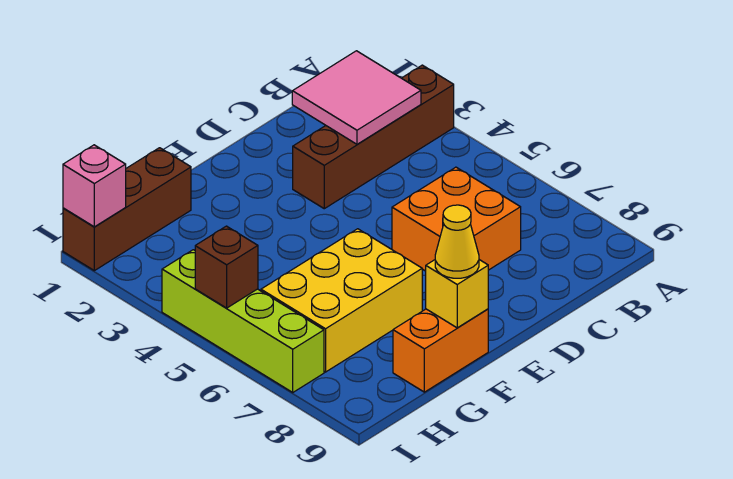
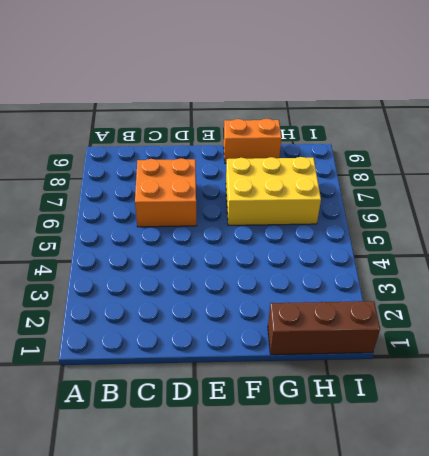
none -> brown 1x4 brick [293,65,454,209]
none -> lime 1x4 brick [162,250,324,392]

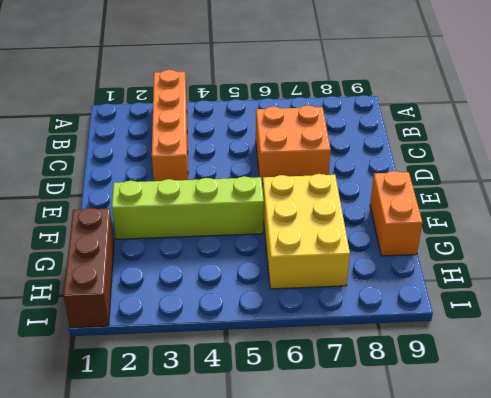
orange 1x4 brick [152,70,188,181] -> brown 1x4 brick [293,65,454,209]
lime 1x4 brick [112,177,264,239] -> lime 1x4 brick moved to [162,250,324,392]
none -> pink 2x2 tile [292,51,421,144]
none -> yellow 1x1 brick [426,260,488,328]

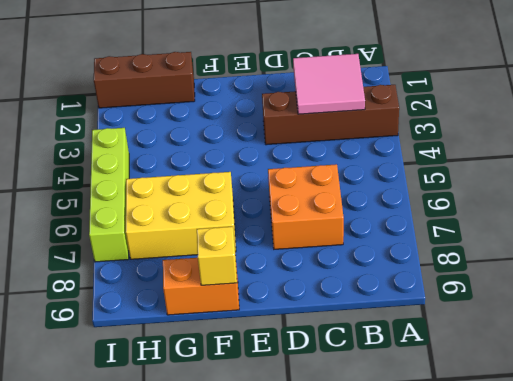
none -> pink 1x1 brick [63,145,126,227]
none -> brown 1x1 brick [195,226,258,308]

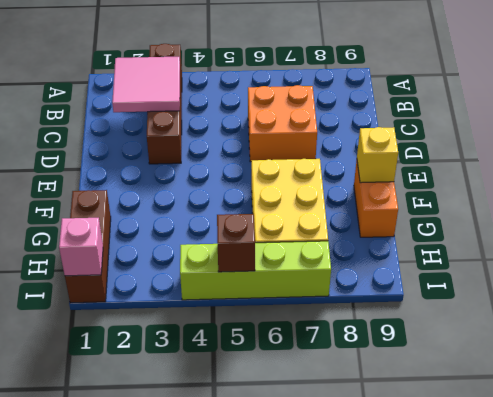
none -> yellow 1x1 cone [435,205,479,278]

